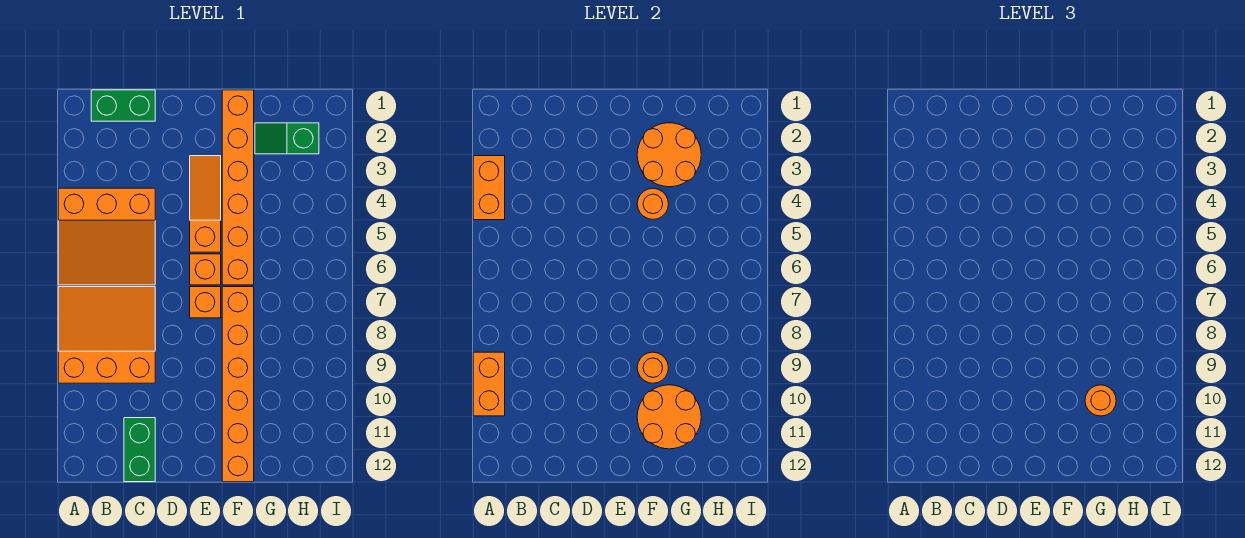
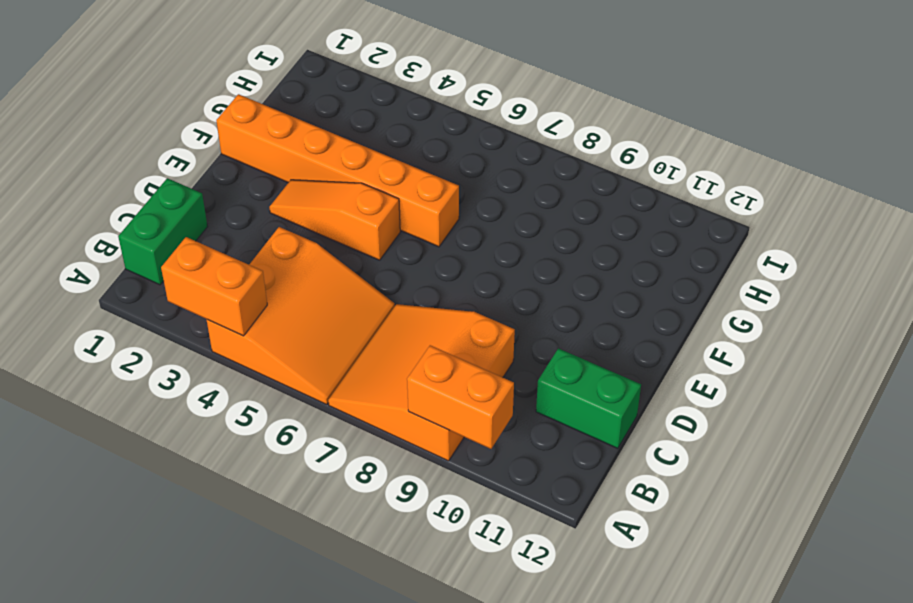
none -> orange 1x1 brick [190,254,221,285]
none -> orange 1x1 brick [190,287,221,318]
none -> orange 1x6 brick [222,287,254,482]

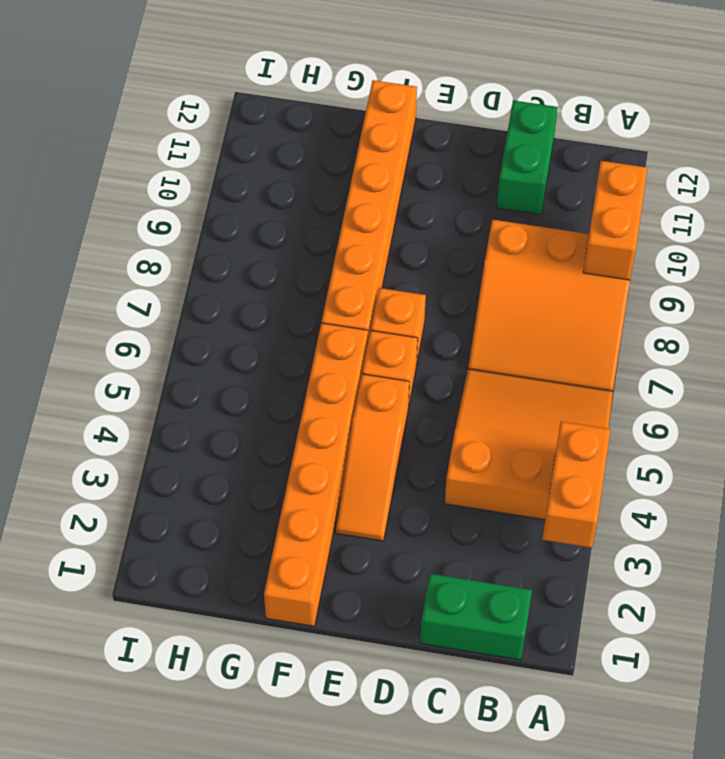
none -> green 1x2 slope [255,123,319,154]
none -> orange 2x2 round brick [637,123,701,187]
none -> orange 1x1 round brick [637,188,668,219]

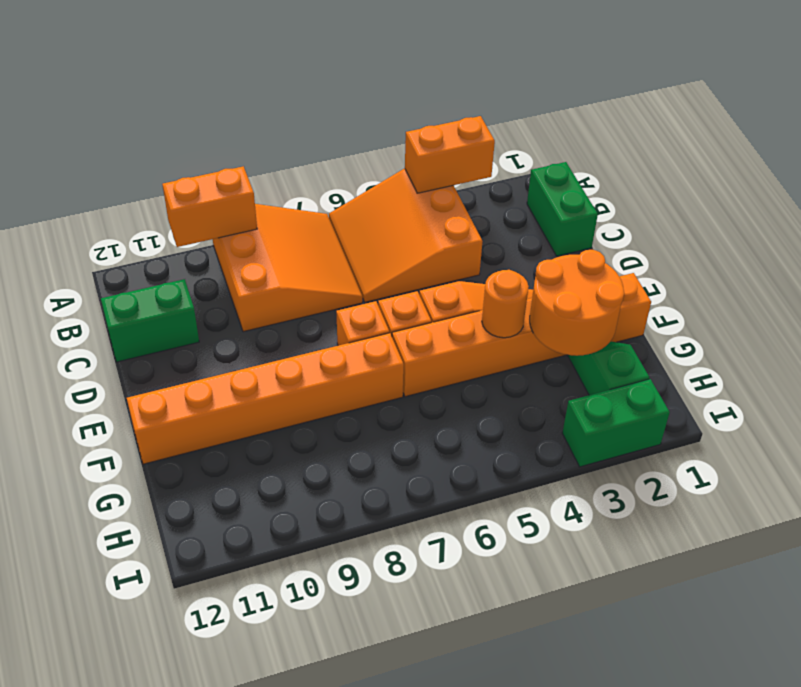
green 1x2 brick [562,379,670,467] -> none
none -> orange 1x1 round brick [637,352,668,383]
none -> orange 2x2 round brick [637,385,701,449]
none -> orange 1x1 round brick [1085,385,1116,416]

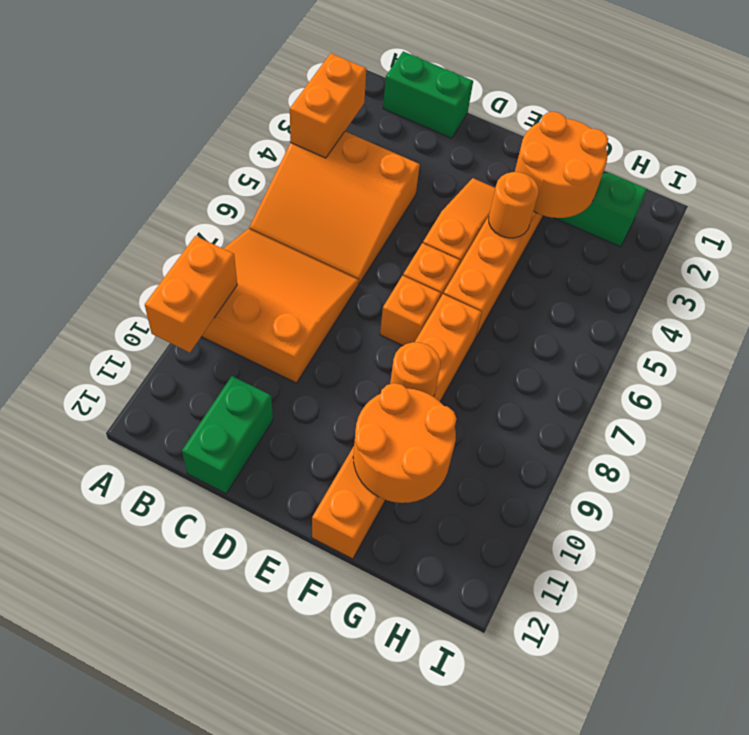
none -> orange 1x1 round brick [1085,385,1116,416]

